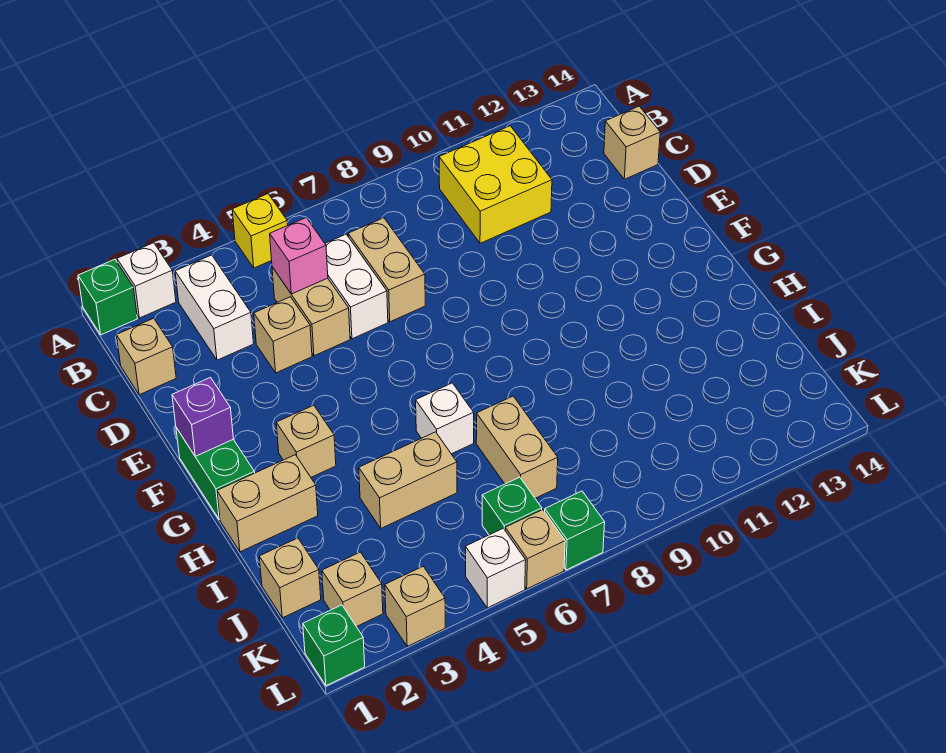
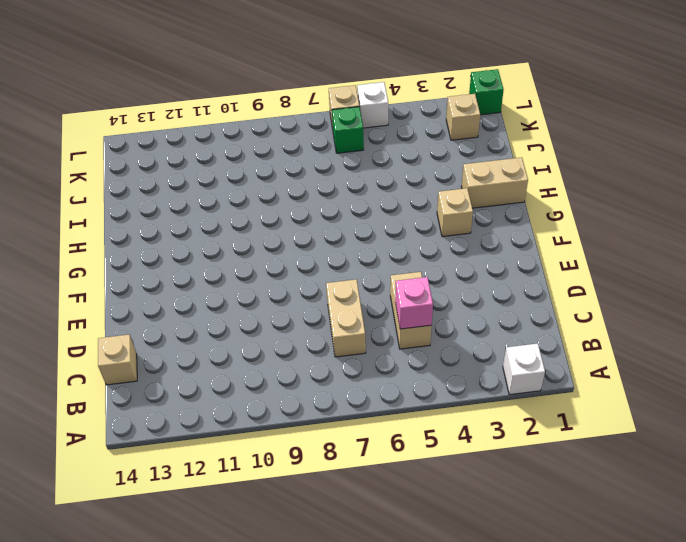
none -> green 1x1 brick [78,259,137,335]
none -> yellow 1x1 brick [232,194,288,268]
none -> white 1x2 brick [175,255,254,360]

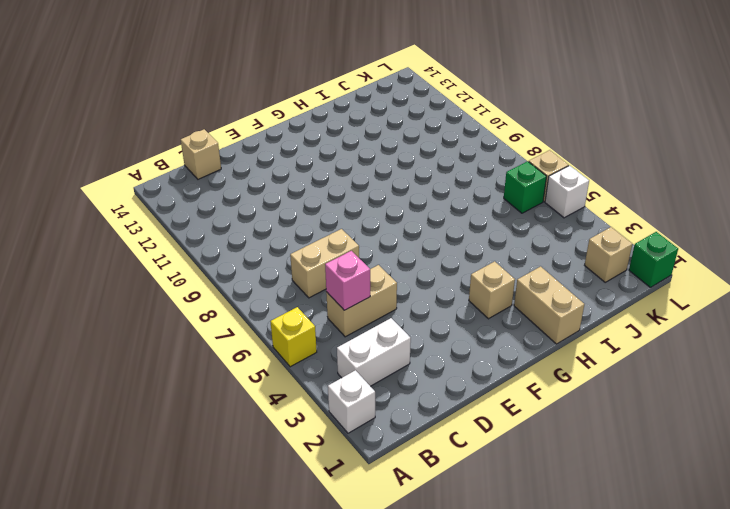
none -> green 1x1 brick [78,259,137,335]
none -> yellow 2x2 brick [439,126,552,243]
none -> tan 1x1 brick [116,318,176,395]

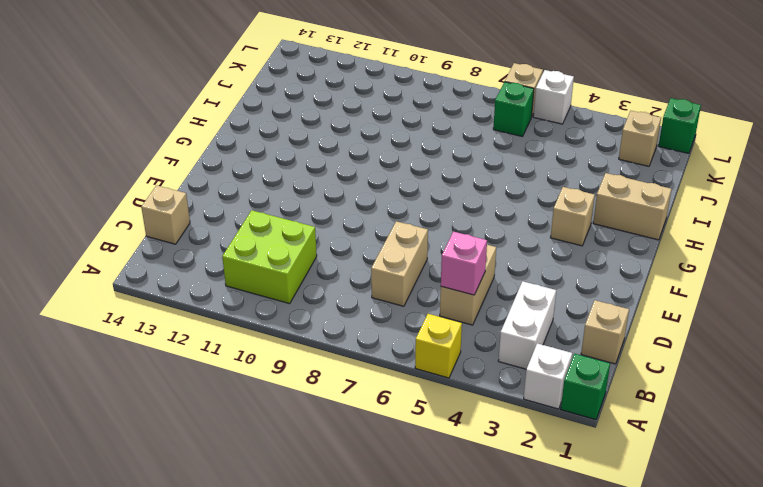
lime 2x2 brick [222,210,317,304] -> yellow 2x2 brick [439,126,552,243]
none -> white 1x2 brick [325,234,388,339]
none -> tan 1x1 brick [254,297,312,373]
none -> green 1x2 brick [176,428,255,519]

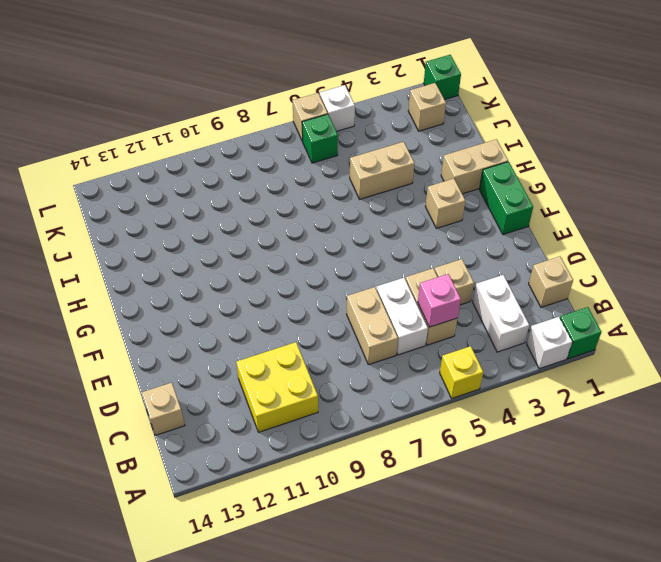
none -> white 1x1 brick [416,383,474,454]
none -> tan 1x2 brick [476,396,558,498]
none -> tan 1x1 brick [259,538,321,618]

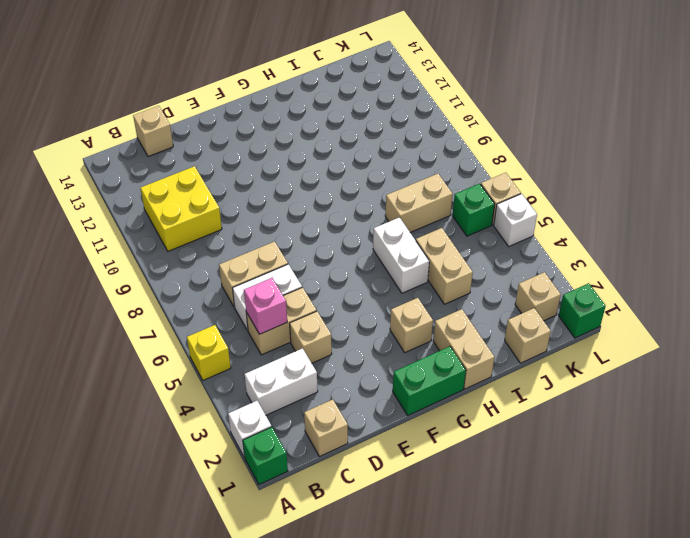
white 1x2 brick [373,217,429,293] -> white 1x1 brick [416,383,474,454]
none -> tan 1x1 brick [385,567,445,646]
none -> green 1x1 brick [545,491,605,570]
none -> purple 1x1 brick [172,378,233,456]

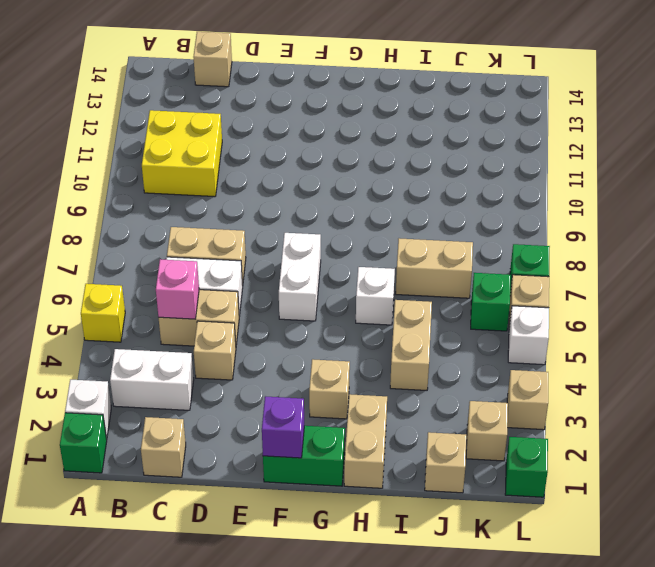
white 1x2 brick [279,233,321,321] -> none

